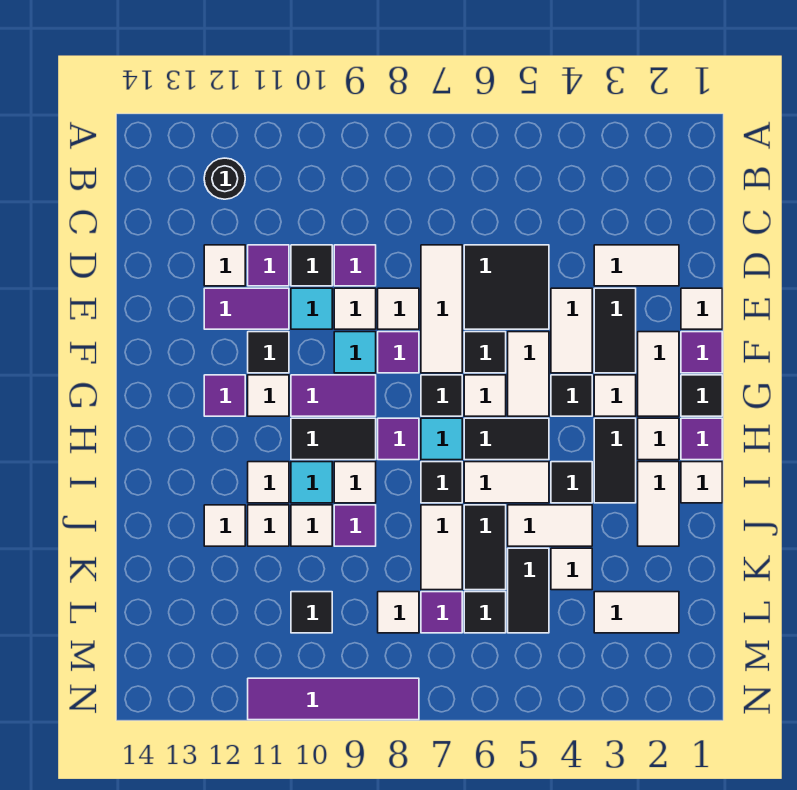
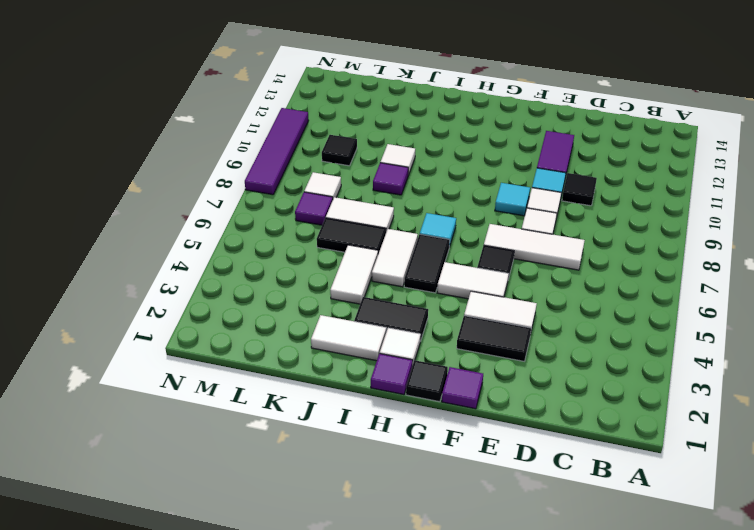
none -> black 1x1 round brick [204,158,245,199]
none -> white 1x2 tile [594,245,679,286]
none -> black 2x2 tile [464,245,549,329]
none -> purple 1x1 tile [334,245,376,286]

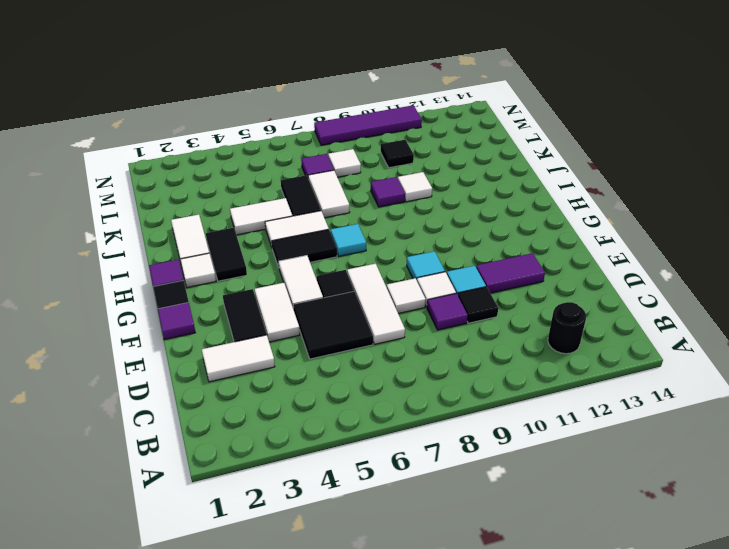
none -> purple 1x1 tile [248,245,289,286]
none -> white 1x1 tile [204,245,245,286]
none -> white 1x1 tile [681,288,722,329]
none -> white 1x2 tile [638,332,679,416]

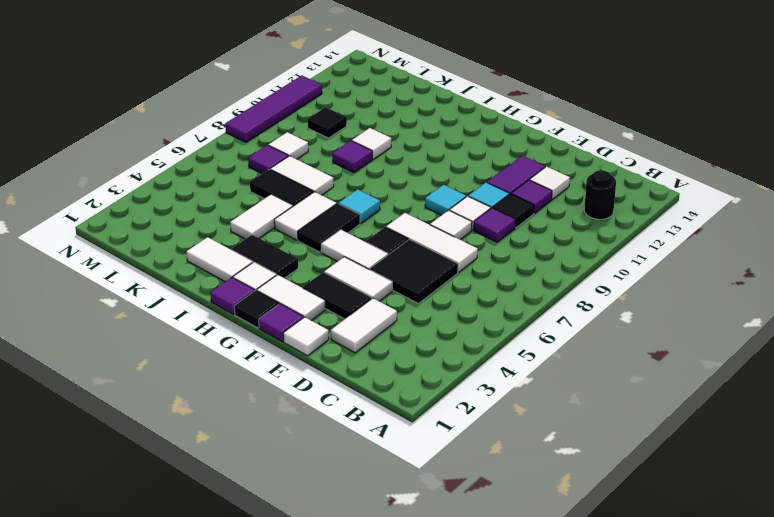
none -> purple 1x1 tile [378,332,419,373]
none -> black 1x1 tile [248,332,289,373]
none -> white 1x1 tile [594,375,636,416]
none -> black 1x1 tile [551,375,592,416]

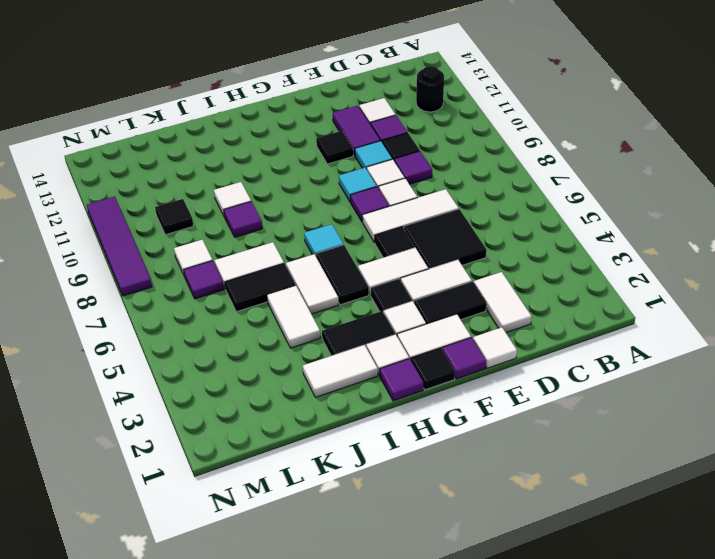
none -> white 1x1 tile [464,375,506,416]
none -> black 1x1 tile [421,375,462,416]
none -> purple 1x2 tile [291,375,376,416]
none -> white 1x1 tile [248,375,289,416]

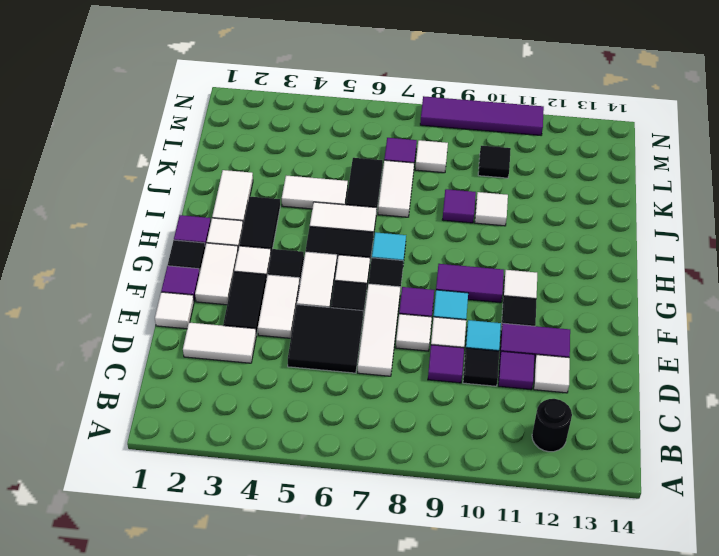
none -> purple 1x1 tile [204,375,245,416]
none -> purple 1x1 tile [378,418,419,460]
none -> black 1x2 tile [291,418,376,460]
none -> white 1x1 tile [681,462,722,503]

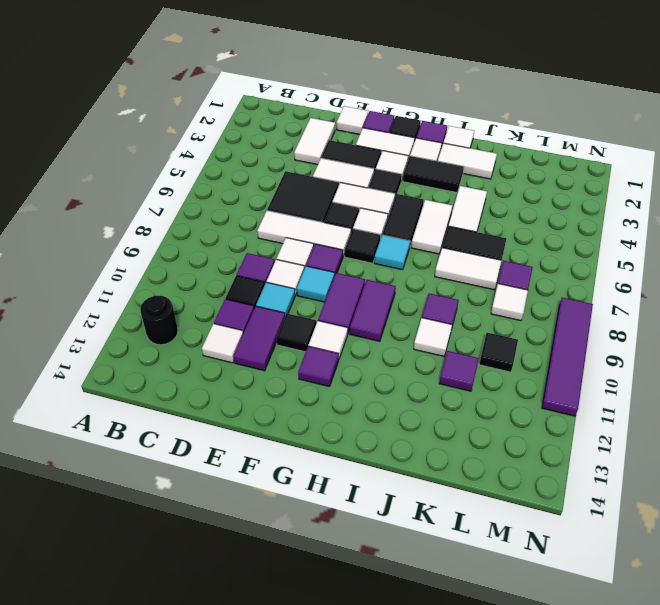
purple 1x2 tile [350,280,396,341] -> black 1x2 tile [291,418,376,460]
purple 1x1 tile [439,351,479,391] -> purple 1x1 tile moved to [378,418,419,460]
none -> black 1x1 tile [551,462,592,503]
none -> black 1x1 tile [421,462,462,503]
none -> white 1x1 tile [334,462,376,503]
none -> cyan 1x1 tile [291,462,332,503]

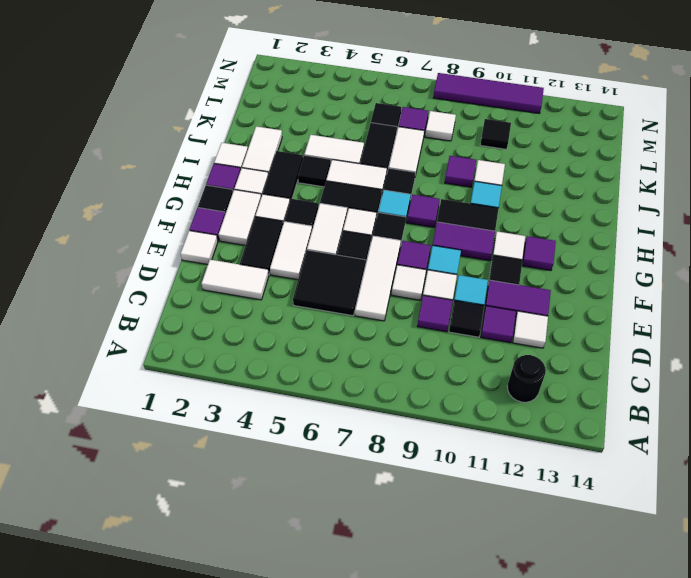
none -> white 1x1 tile [334,462,376,503]
none -> white 1x1 tile [248,462,289,503]
none -> white 1x1 tile [248,505,289,546]
none -> white 1x1 tile [204,505,245,546]

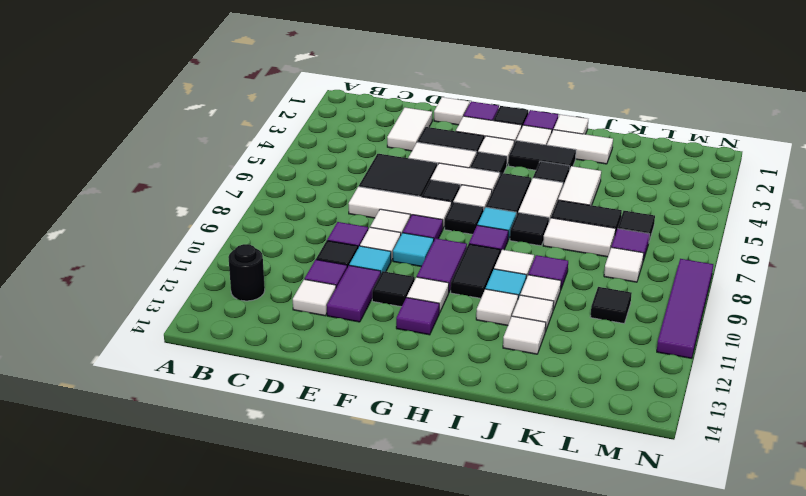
none -> white 1x1 tile [551,548,592,590]
none -> black 1x2 tile [508,548,549,633]
none -> white 1x2 tile [594,592,679,633]

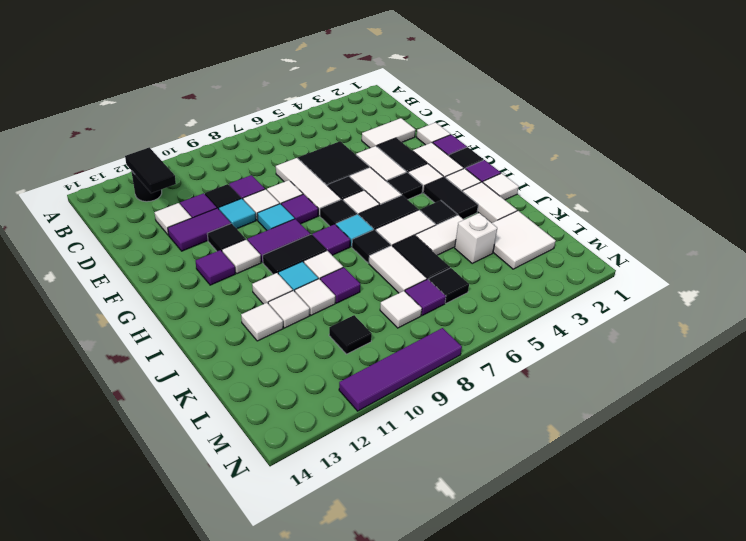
black 1x2 tile [125,147,176,193] -> black 1x2 tile moved to [508,548,549,633]
white 2x2 tile [492,211,556,269] -> white 1x2 tile [594,592,679,633]
white 1x1 brick [455,213,497,263] -> white 1x1 tile [551,548,592,590]

